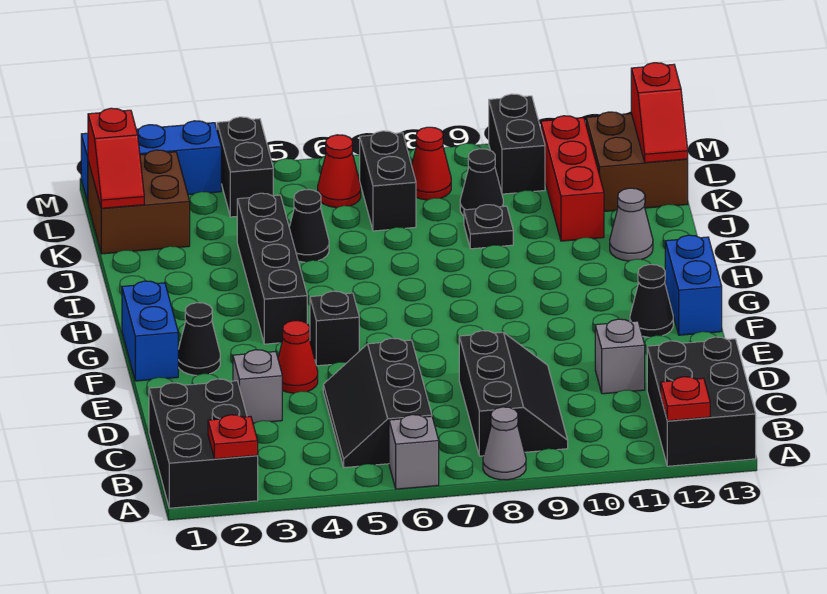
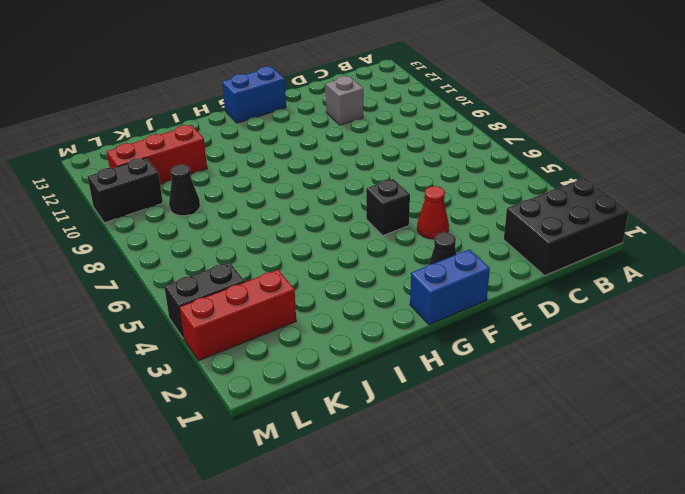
red 1x3 brick [179,270,296,361] -> blue 1x3 brick [81,121,221,202]
none -> grey 1x1 brick [389,415,439,489]
none -> grey 1x1 cone [483,407,526,480]
none -> black 2x3 brick [647,337,756,466]
none -> black 2x3 slope [323,338,432,468]

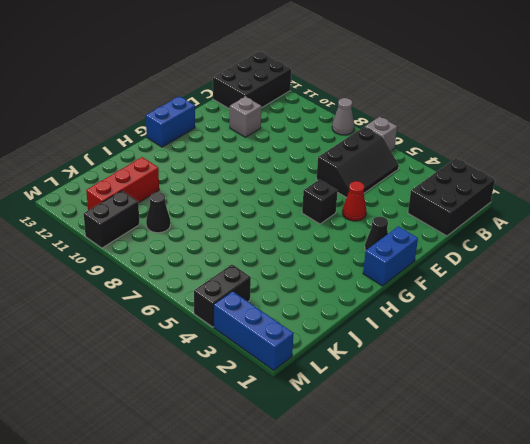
none -> black 2x3 slope [459,331,568,456]
none -> grey 1x1 brick [233,350,282,423]
none -> black 1x1 cone [630,265,673,337]
none -> black 1x4 brick [237,193,307,344]

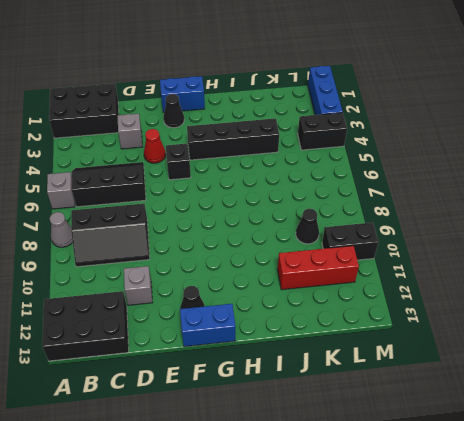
none -> grey 1x1 cone [610,188,653,261]
none -> black 1x1 cone [289,190,329,262]
none -> black 1x1 plate [464,205,513,249]
none -> brown 2x2 brick [88,150,190,254]

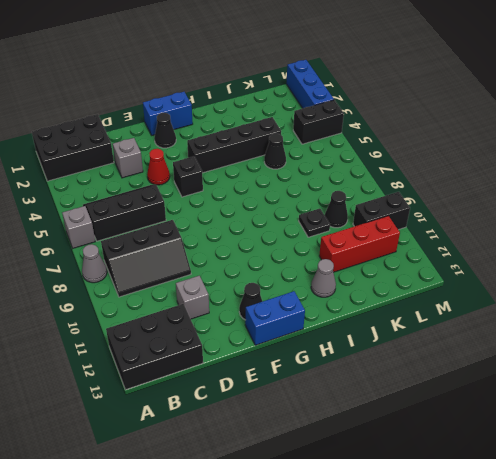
none -> brown 2x2 brick [88,150,190,254]
none -> black 1x2 brick [360,131,416,231]
none -> brown 2x2 brick [586,112,688,212]
none -> red 1x1 cone [318,135,361,208]

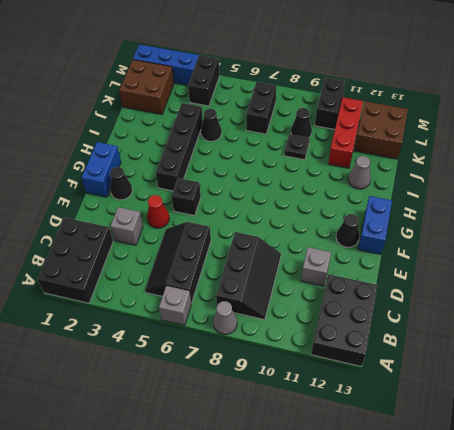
none -> red 1x1 cone [318,135,361,208]
none -> red 1x1 cone [412,127,451,200]
none -> red 1x1 plate [208,415,258,459]
none -> red 1x1 plate [661,377,710,421]

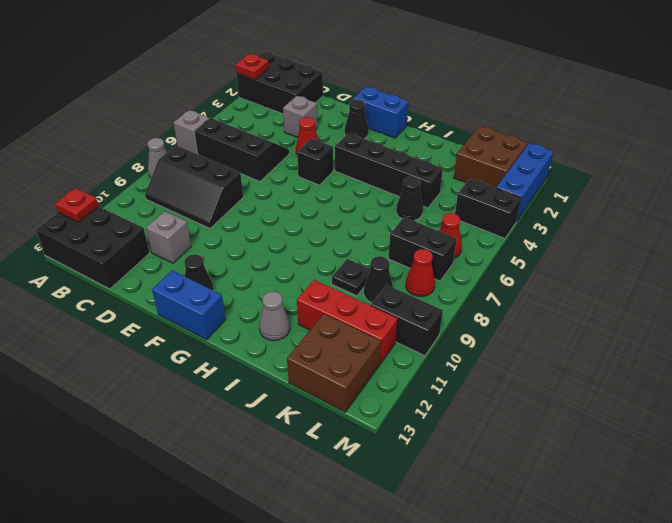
none -> red 1x2 slope [88,108,144,208]
none -> red 1x2 slope [631,63,688,163]

